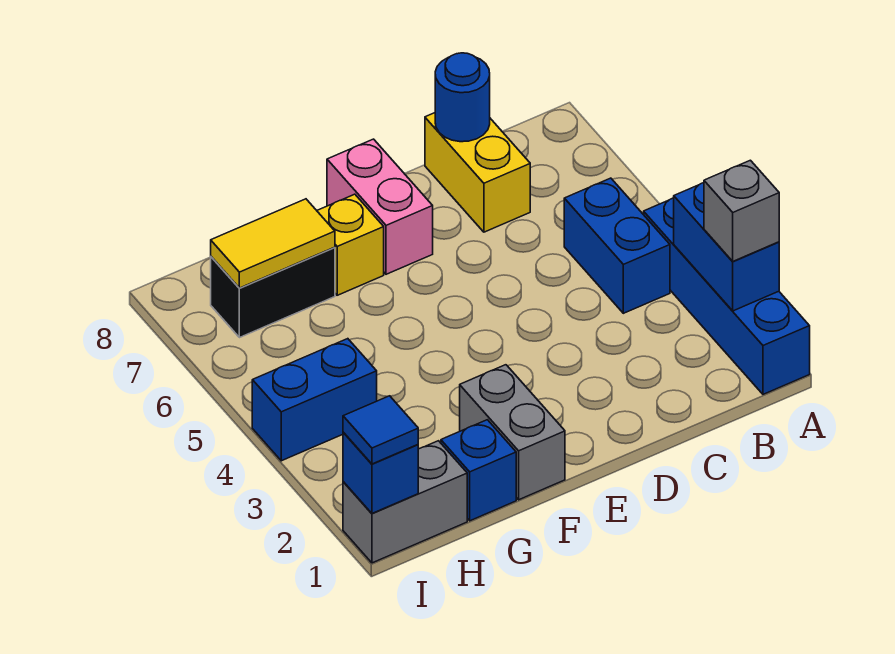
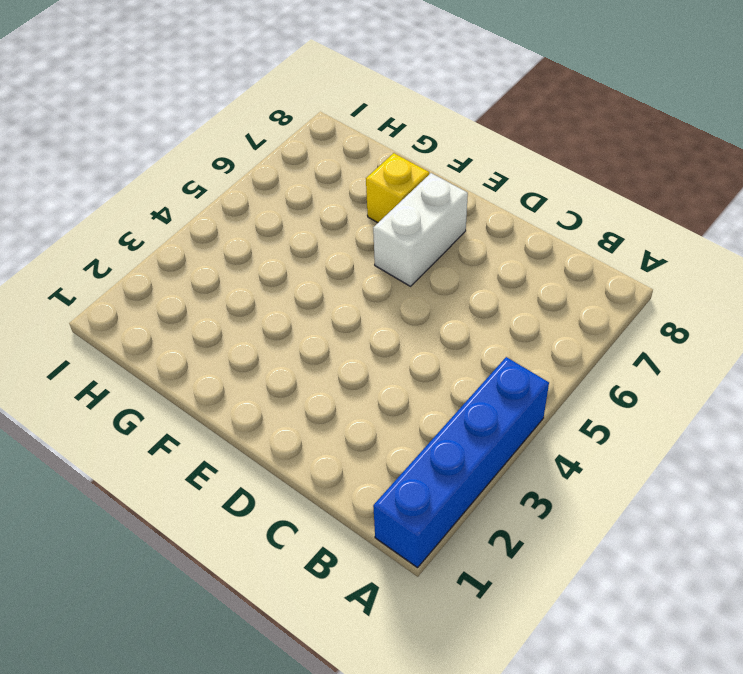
white 1x2 brick [373,173,468,286] -> pink 1x2 brick [327,139,433,274]
none -> blue 1x2 brick [564,178,670,313]
none -> yellow 1x2 brick [425,113,530,232]
none -> grey 1x2 brick [460,365,565,500]

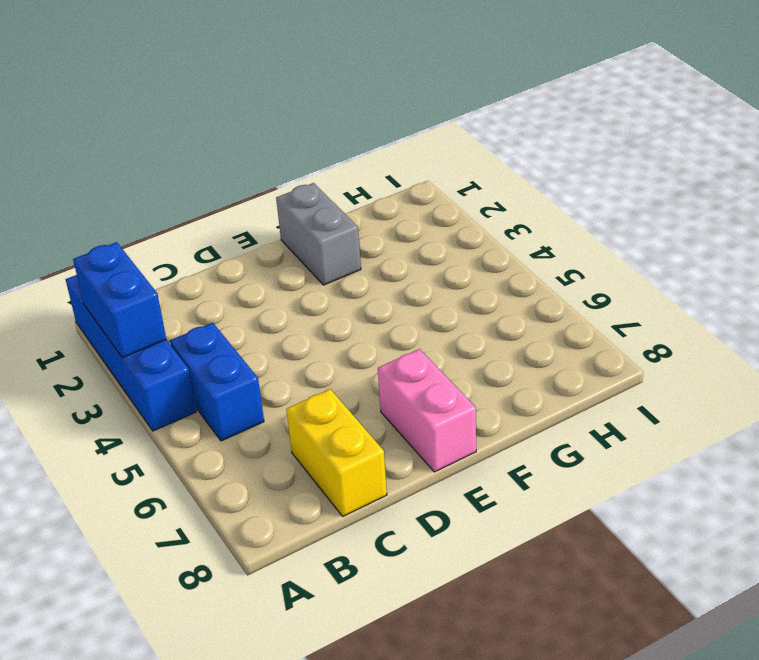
none -> yellow 1x1 brick [317,194,384,295]
none -> blue 1x1 brick [441,420,516,521]
none -> black 1x2 brick [211,247,335,338]

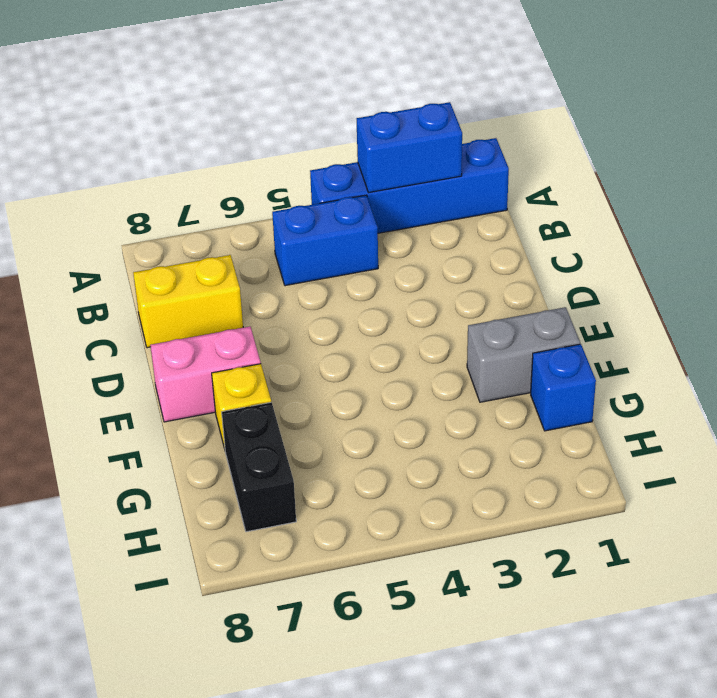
none -> grey 1x2 brick [343,441,467,563]
none -> blue 1x2 brick [252,339,377,461]
none -> blue 1x1 round brick [435,53,490,142]

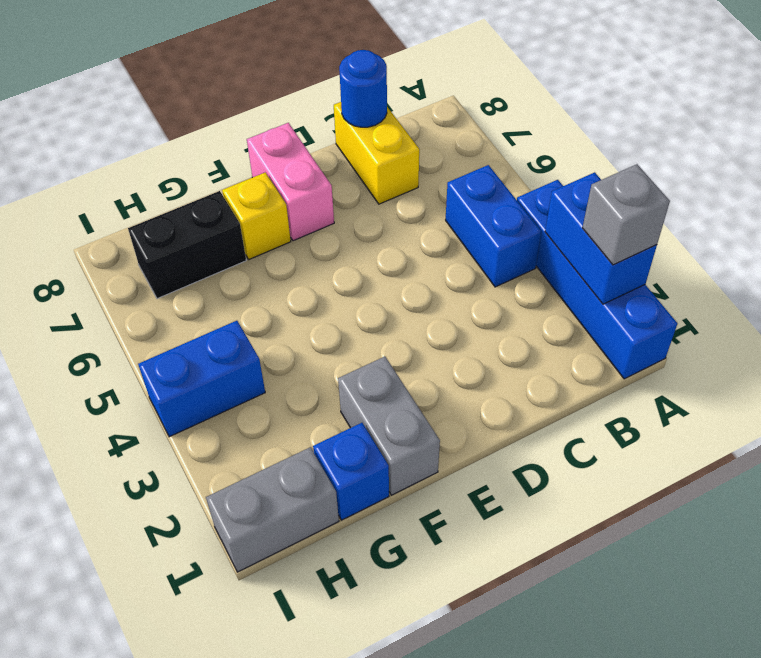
none -> yellow 1x2 tile [211,199,335,288]
none -> blue 1x1 brick [343,433,418,513]
none -> blue 1x1 tile [343,396,418,464]

